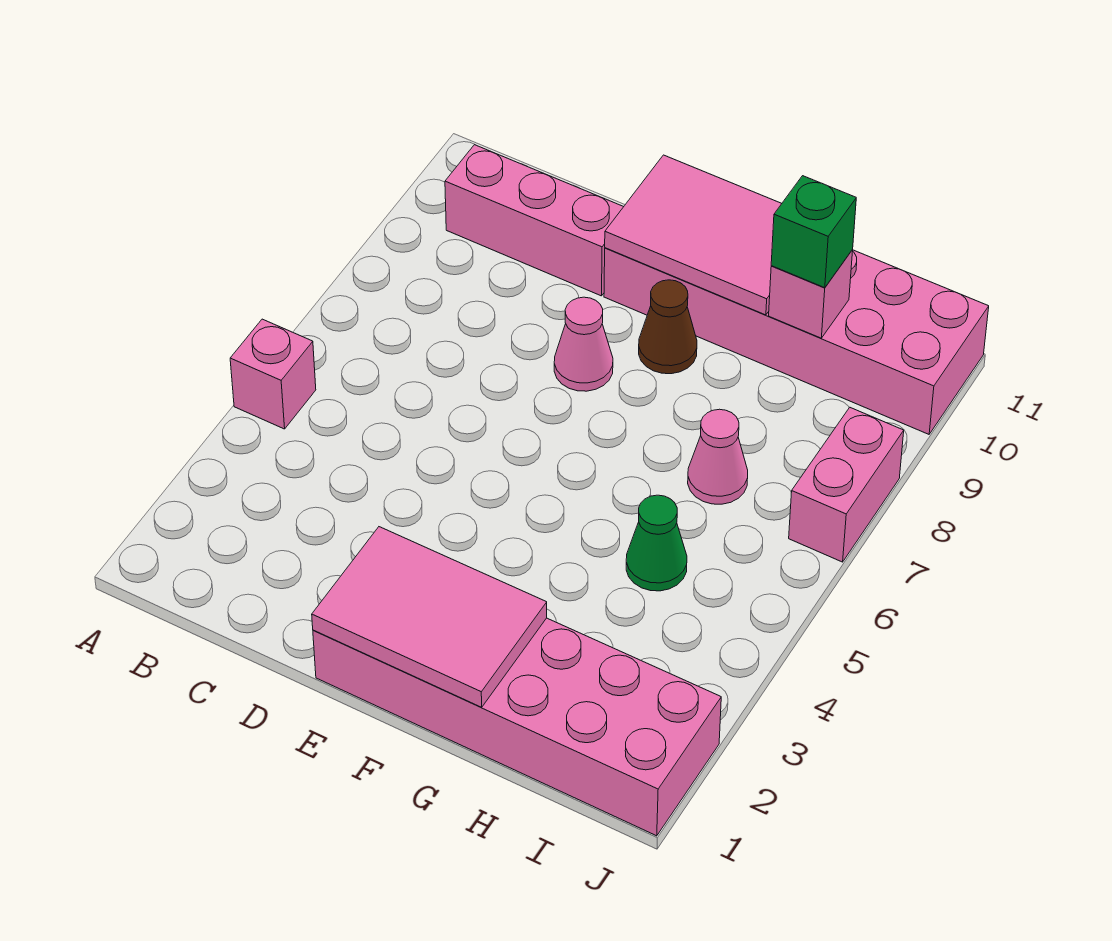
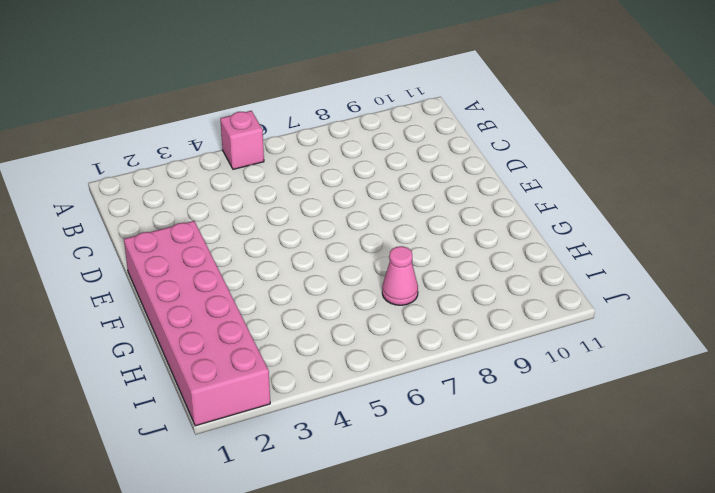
none -> pink 1x3 brick [445,145,623,296]
none -> pink 1x1 cone [554,297,613,391]
none -> pink 2x6 brick [604,248,989,434]

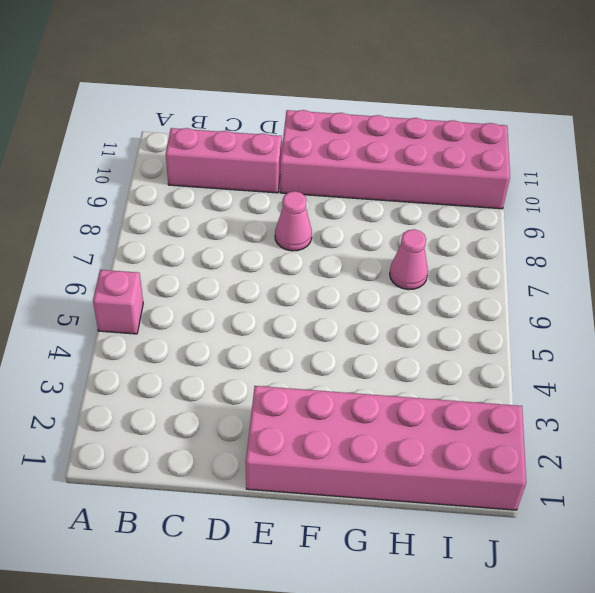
none -> brown 1x1 cone [639,280,697,374]
none -> green 1x1 cone [626,495,687,591]
none -> pink 1x2 brick [789,407,904,562]

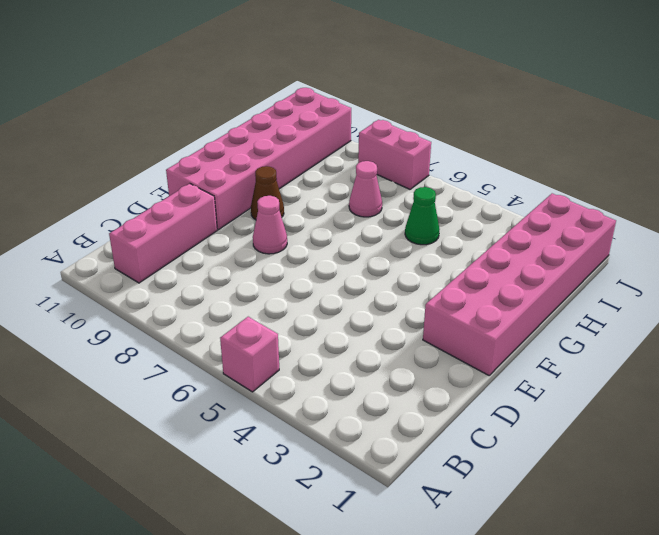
none -> pink 2x3 tile [312,527,547,707]
none -> pink 2x3 tile [605,155,782,315]
none -> pink 1x1 brick [769,250,853,338]

